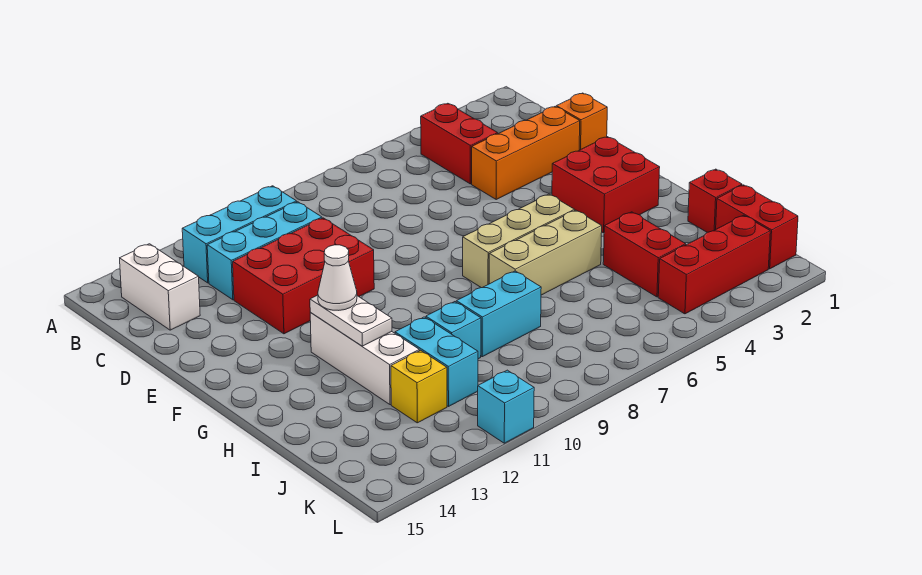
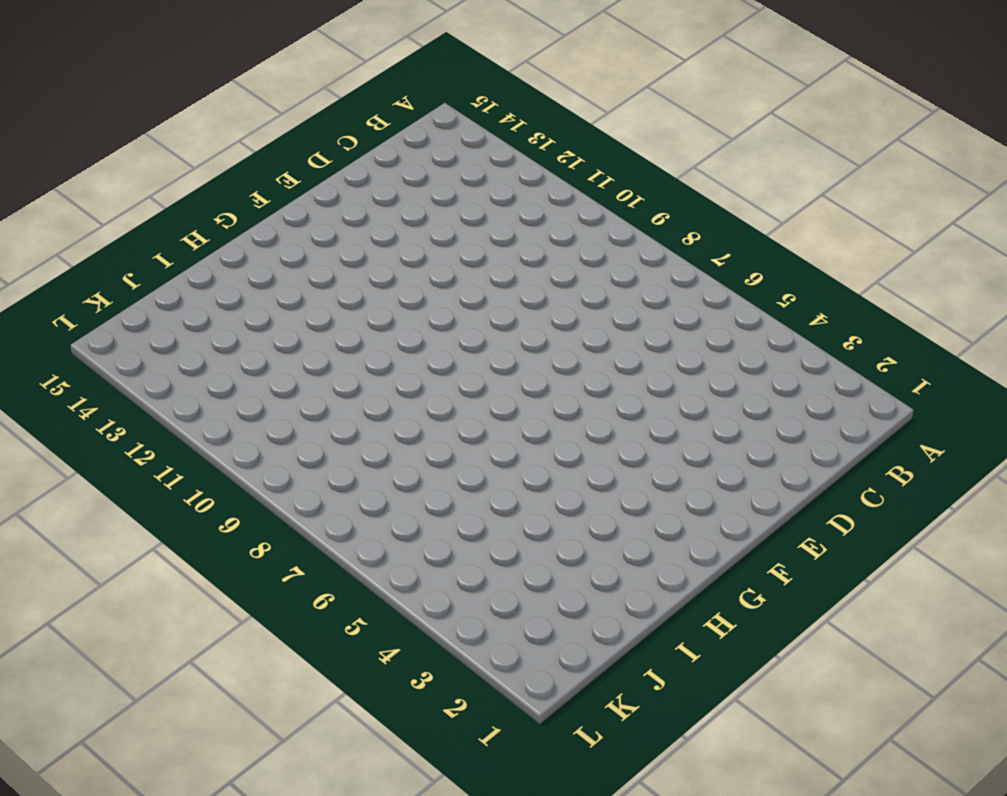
none -> red 1x2 brick [421,103,498,184]
none -> cyan 1x3 brick [182,186,297,283]
none -> white 1x2 brick [120,244,200,330]

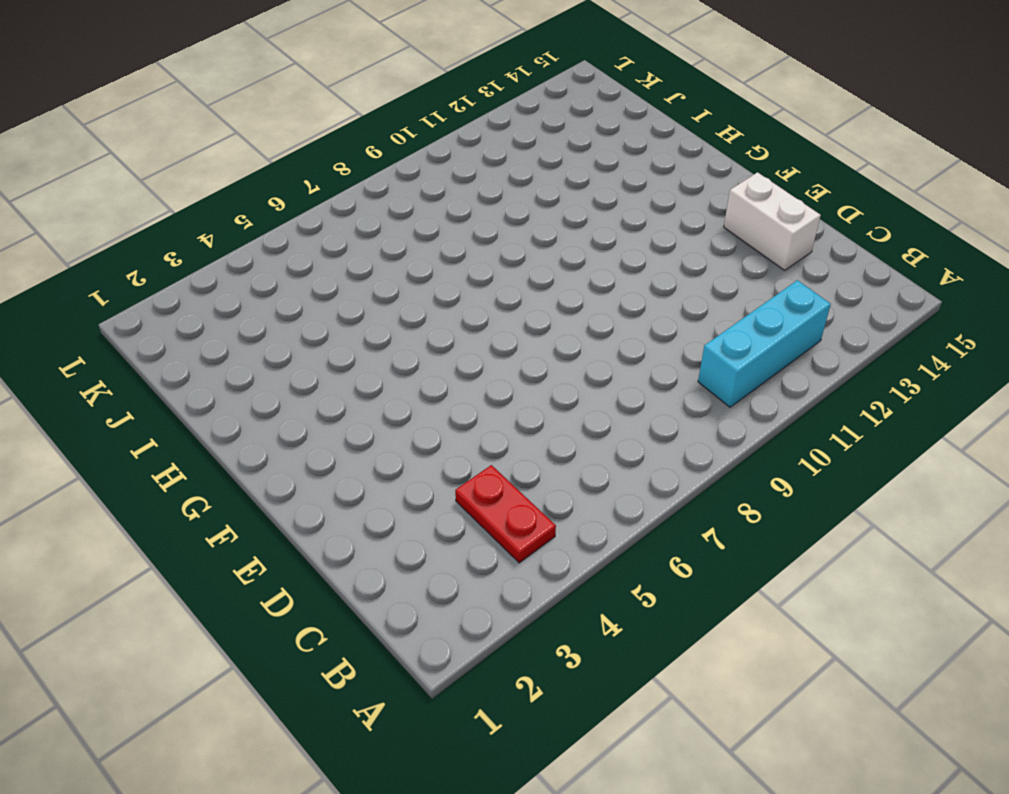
red 1x2 plate [455,465,556,563] -> red 1x2 brick [421,103,498,184]
white 1x2 brick [724,172,821,270] -> white 1x2 brick moved to [120,244,200,330]
none -> cyan 1x3 brick [207,202,322,300]
none -> orange 1x1 brick [556,93,607,150]
none -> orange 1x3 brick [472,107,580,200]

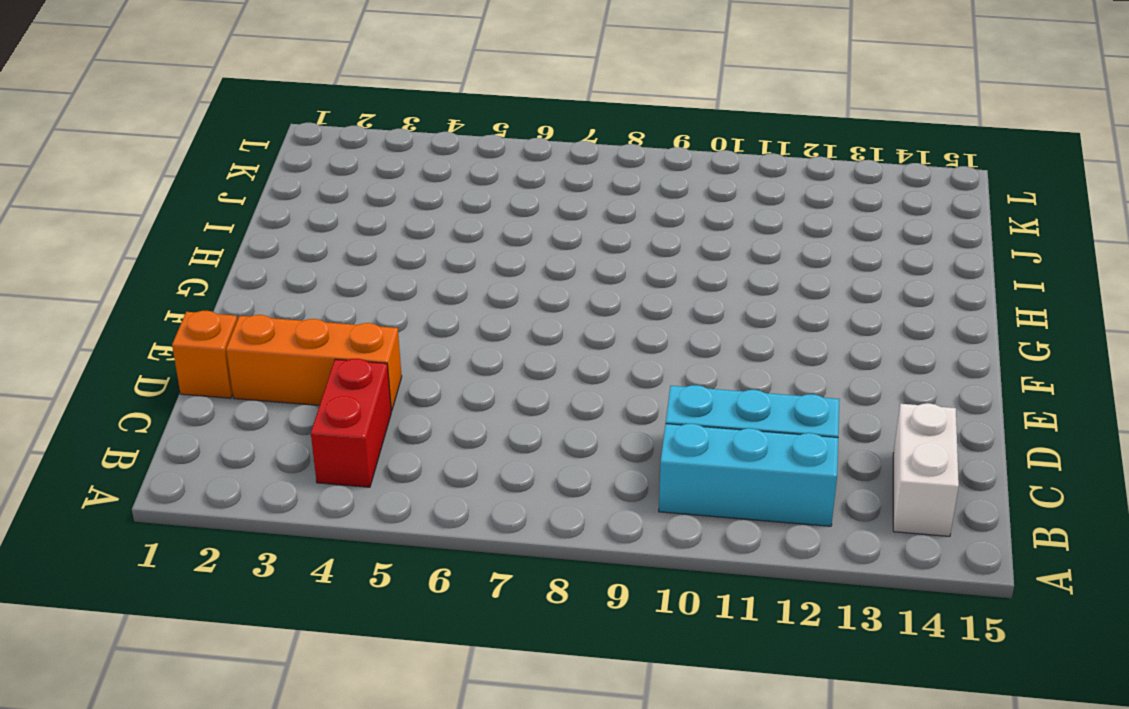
none -> red 2x3 brick [233,218,374,334]
none -> red 2x2 brick [552,137,660,233]
none -> tan 1x3 brick [463,194,575,288]

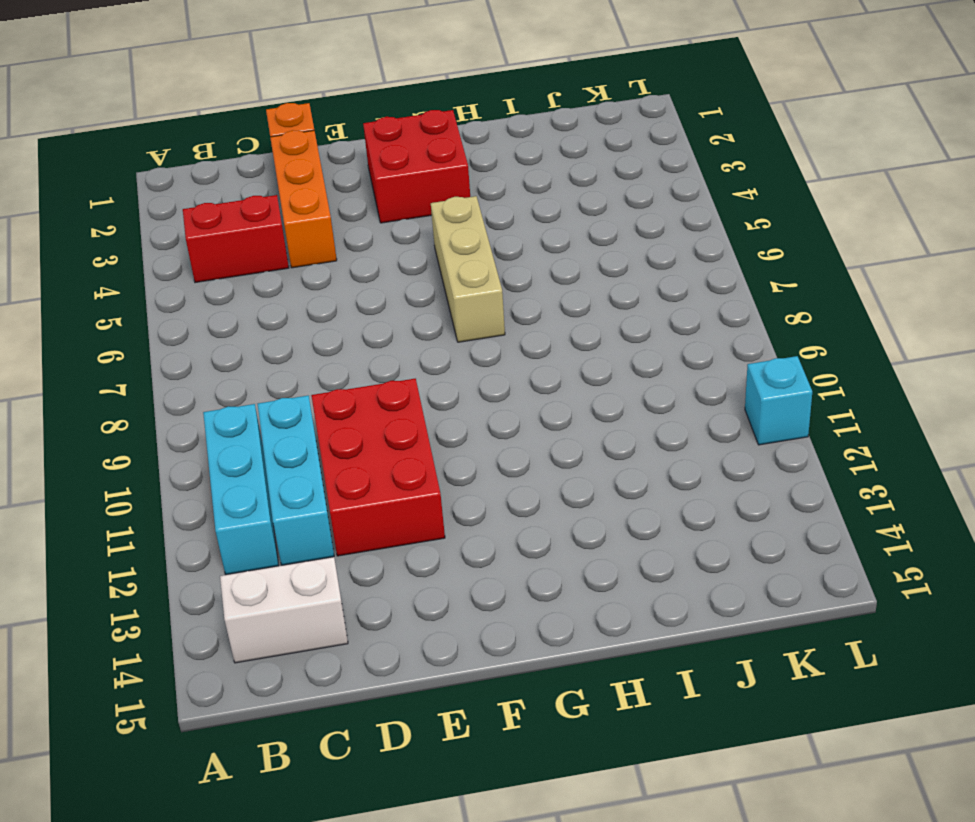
none -> white 1x3 brick [310,312,419,405]
none -> tan 1x3 brick [489,210,602,295]
none -> red 1x1 brick [688,169,742,232]

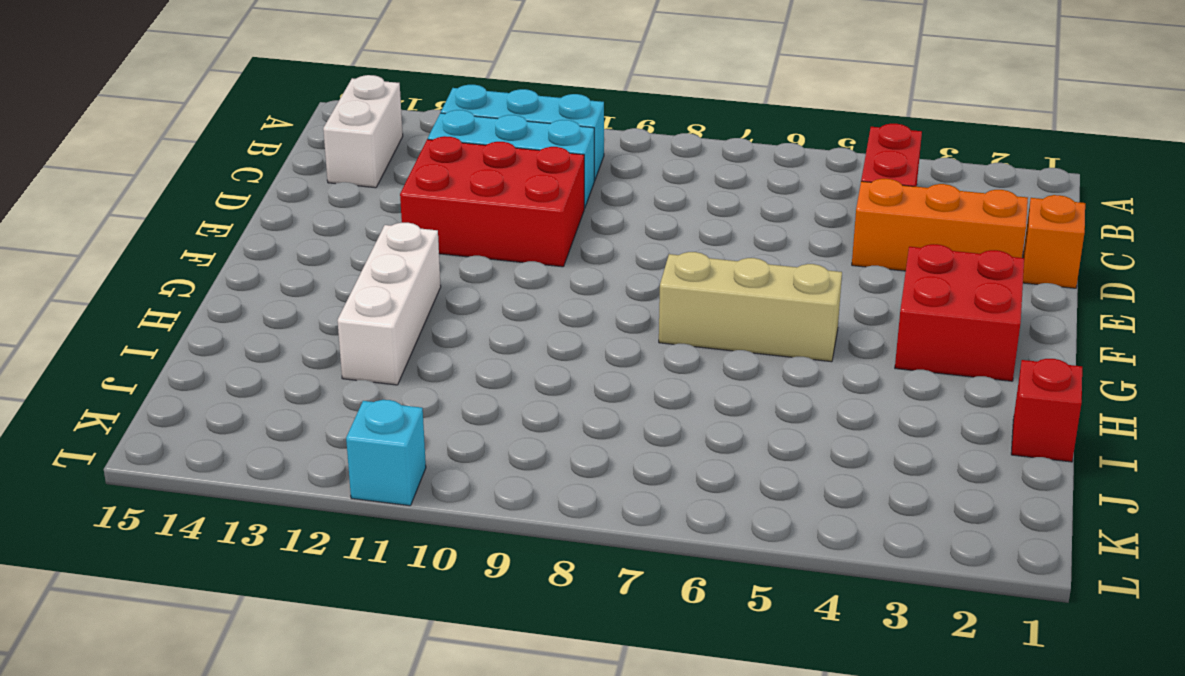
none -> tan 1x3 brick [489,210,602,295]
none -> red 1x2 brick [603,212,686,297]
none -> cyan 1x2 brick [456,271,541,357]

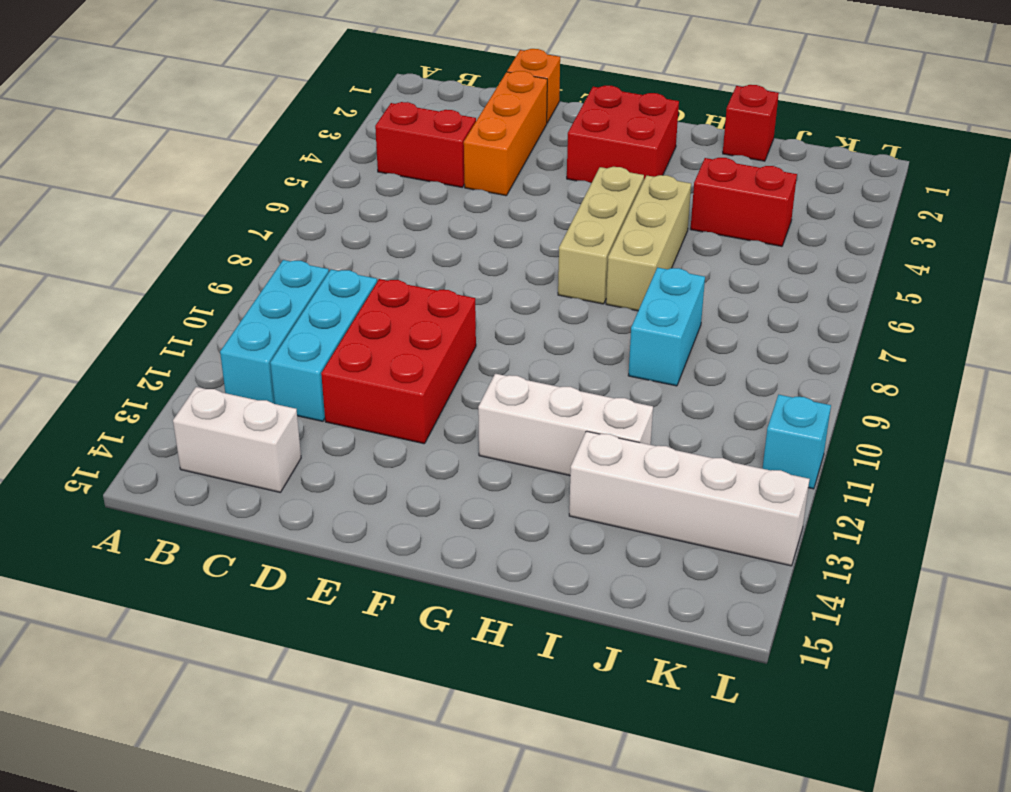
white 1x4 brick [569,431,810,566] -> none
none -> cyan 1x1 brick [426,302,481,359]
none -> cyan 1x2 brick [395,317,478,406]
none -> red 1x2 brick [716,185,798,269]

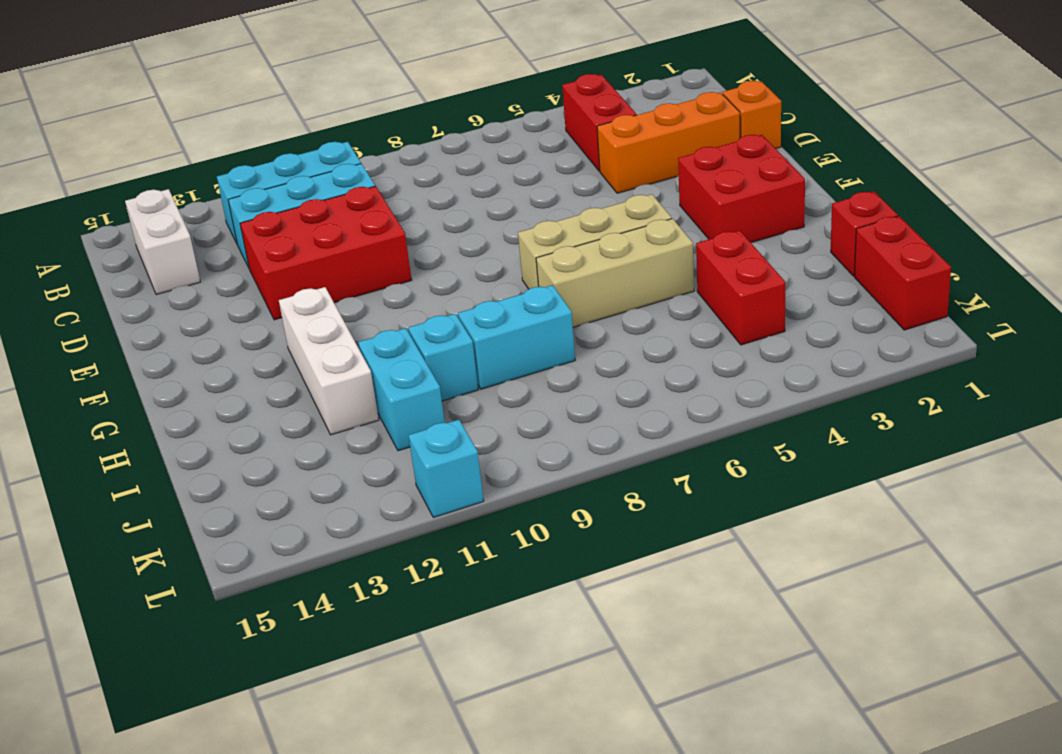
none -> yellow 1x1 brick [391,350,447,423]
none -> red 1x3 brick [658,215,770,314]
none -> white 1x2 plate [310,295,392,346]

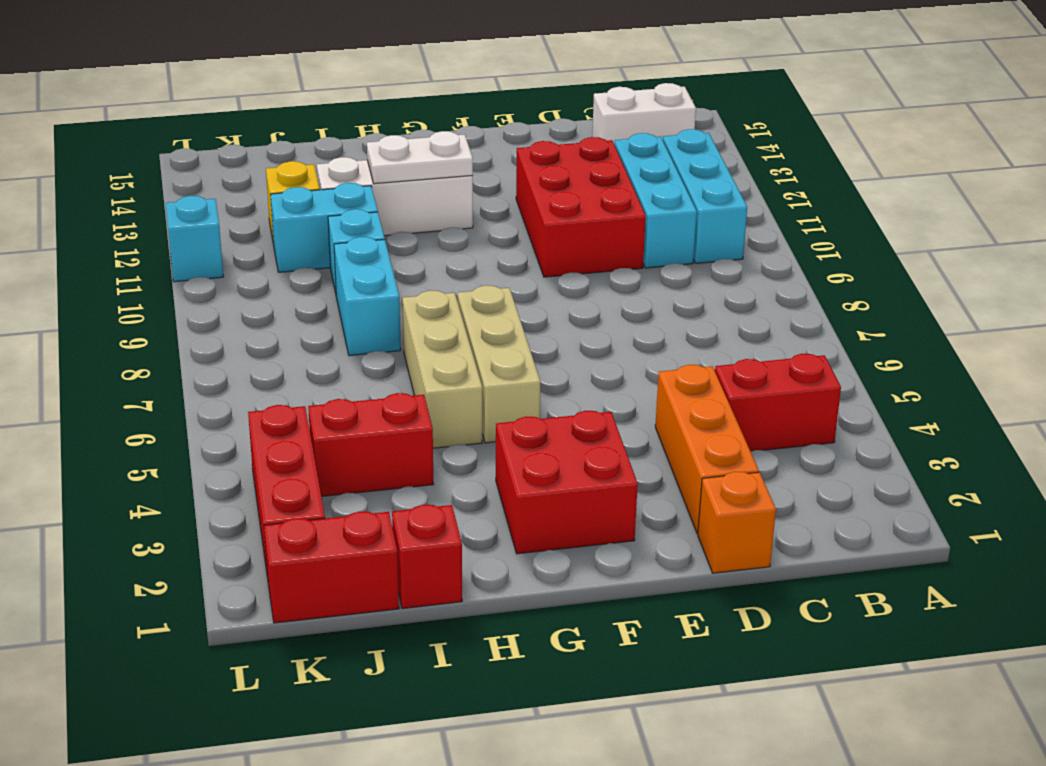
none -> white 1x1 cone [318,245,357,310]

